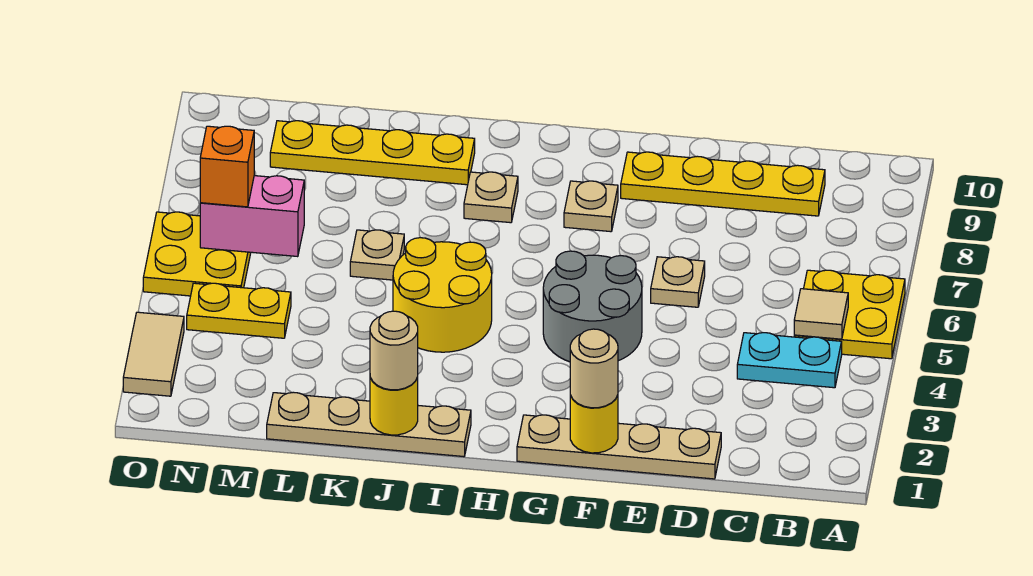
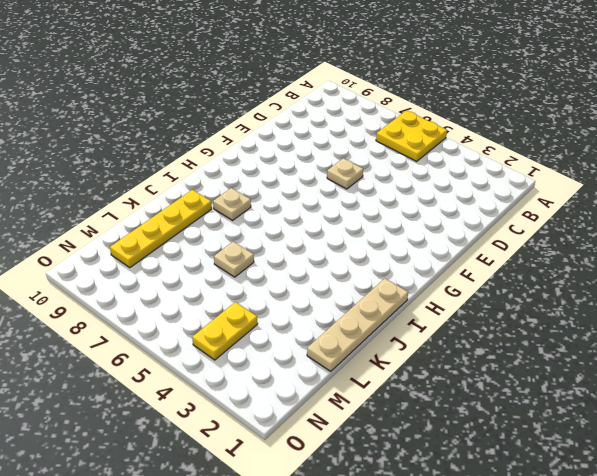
none -> cyan 1x2 plate [737,333,842,388]
none -> yellow 1x4 plate [621,152,825,216]
none -> tan 1x4 plate [517,415,721,479]

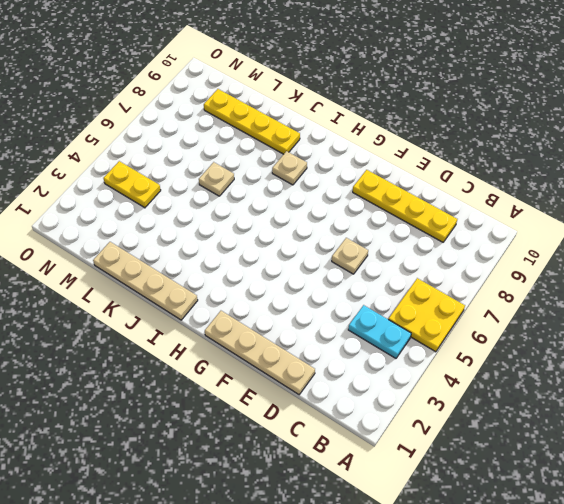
none -> grey 2x2 round brick [543,251,642,362]
none -> tan 1x1 plate [564,181,618,232]
none -> yellow 2x2 round brick [393,238,492,352]

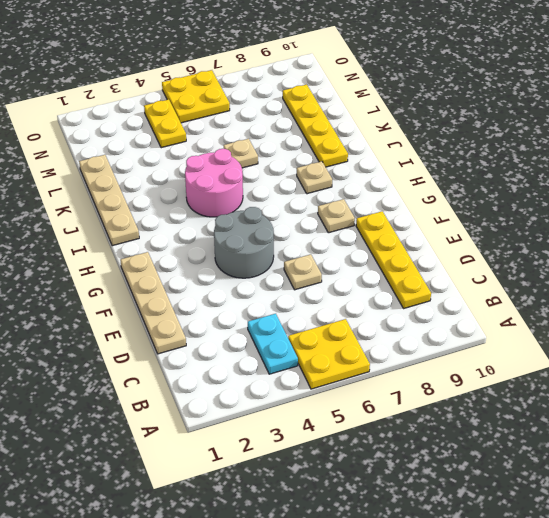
pink 2x2 round brick [185,149,243,217] -> yellow 2x2 round brick [393,238,492,352]
none -> tan 1x2 tile [123,312,184,396]
none -> tan 1x1 tile [794,289,848,339]
none -> yellow 1x1 round brick [570,395,618,453]

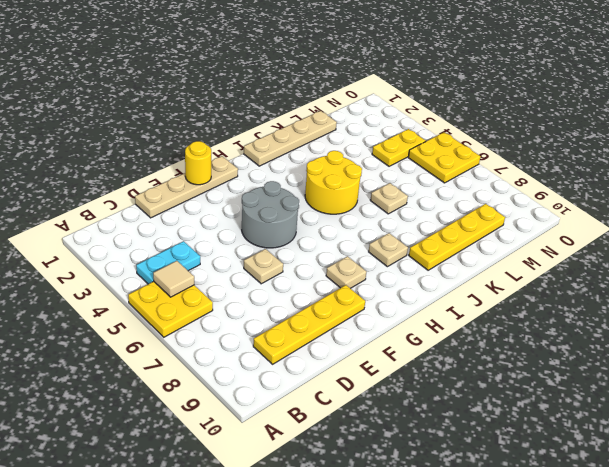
none -> tan 1x2 tile [123,312,184,396]
none -> yellow 1x1 round brick [370,377,418,435]
none -> pink 1x2 brick [200,176,304,257]

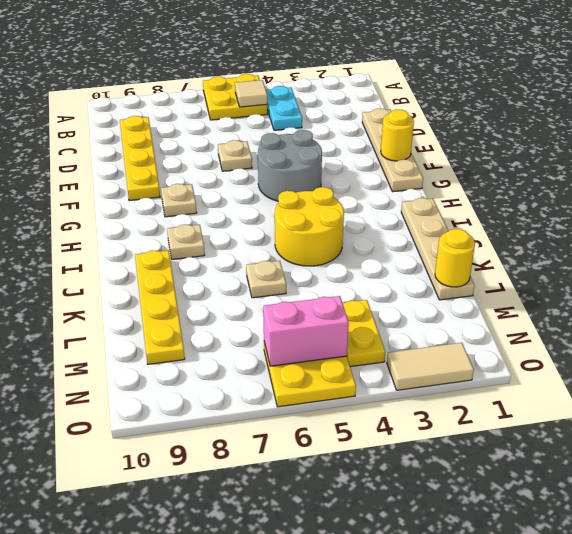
yellow 1x1 round brick [435,229,475,287] -> yellow 1x1 round brick moved to [370,377,418,435]
pink 1x2 brick [263,296,349,366] -> pink 1x2 brick turned to [200,176,304,257]
none -> tan 1x1 round brick [570,329,618,408]
none -> tan 1x1 round brick [370,311,418,390]
none -> orange 1x1 brick [200,126,254,207]

